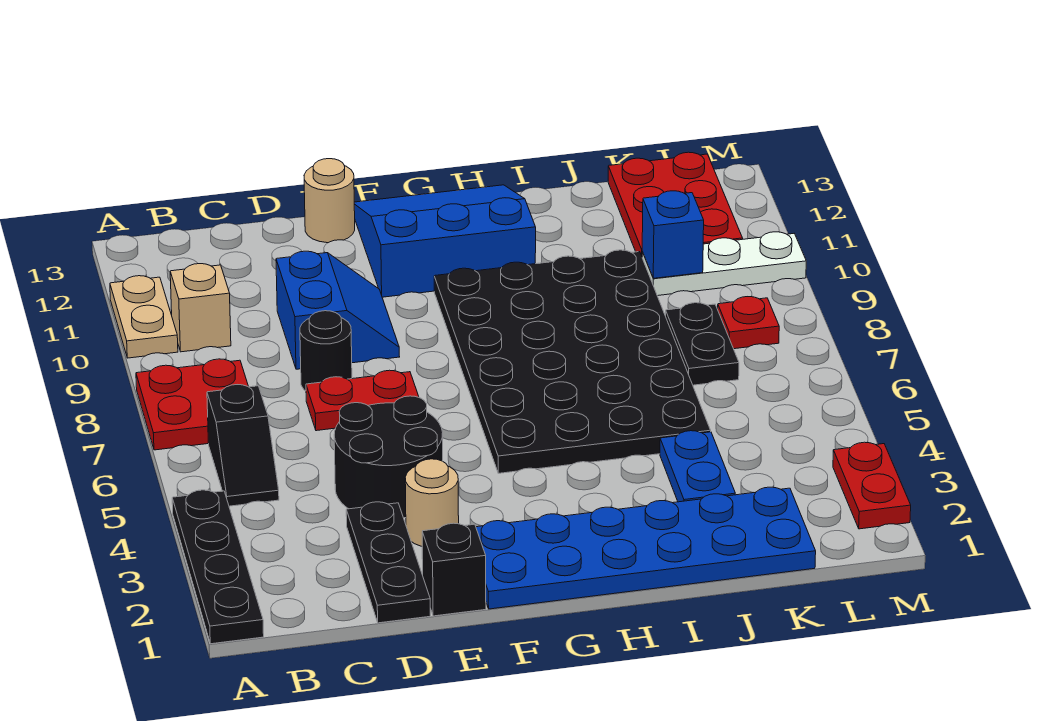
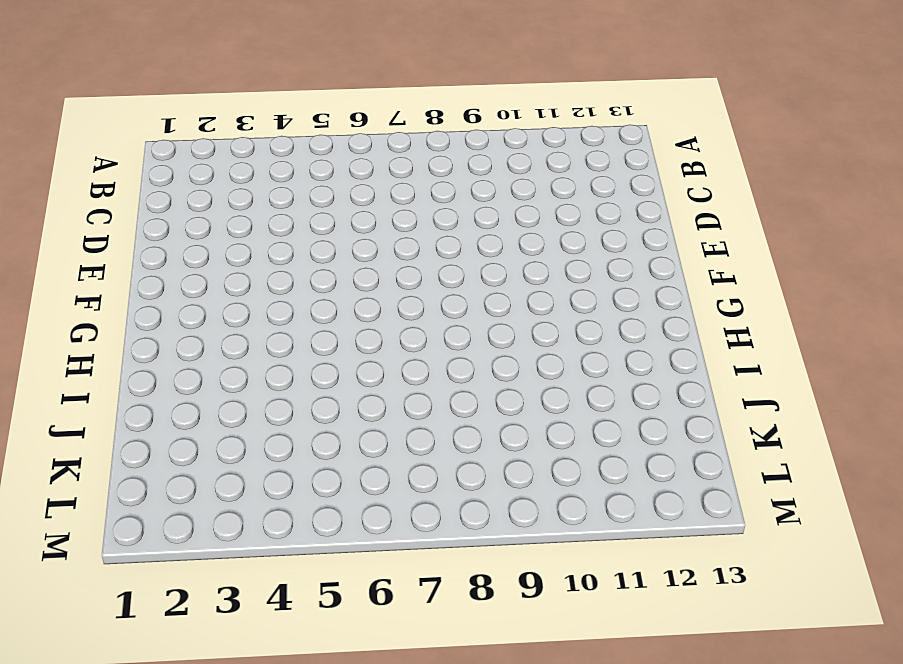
none -> black 1x4 plate [172,490,264,644]
none -> red 2x2 plate [136,359,249,450]
none -> tan 1x2 plate [110,276,178,358]

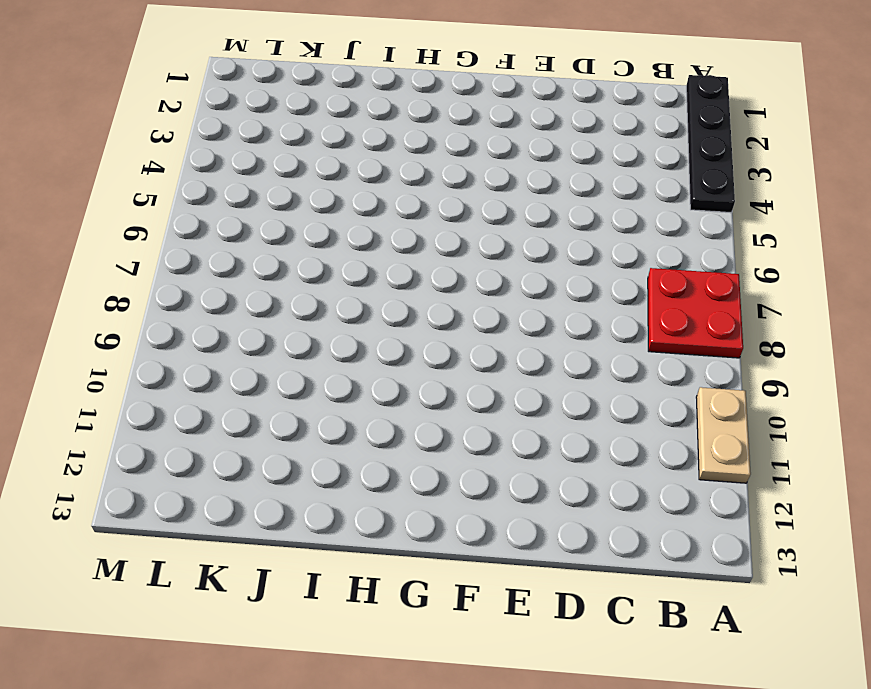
none -> black 1x2 slope [207,385,279,506]
none -> tan 1x1 brick [170,264,231,352]
none -> black 1x3 plate [346,502,430,623]

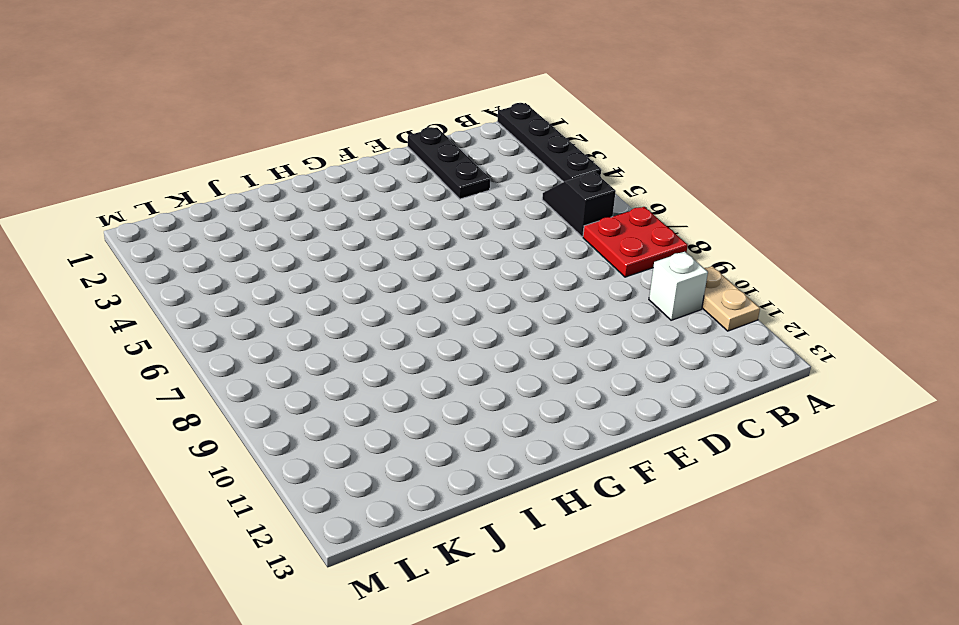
white 1x1 brick [649,252,708,320] -> tan 1x1 brick [170,264,231,352]
none -> black 2x2 round brick [334,396,443,518]
none -> red 1x2 plate [306,370,419,431]
none -> black 1x1 round brick [300,311,352,391]

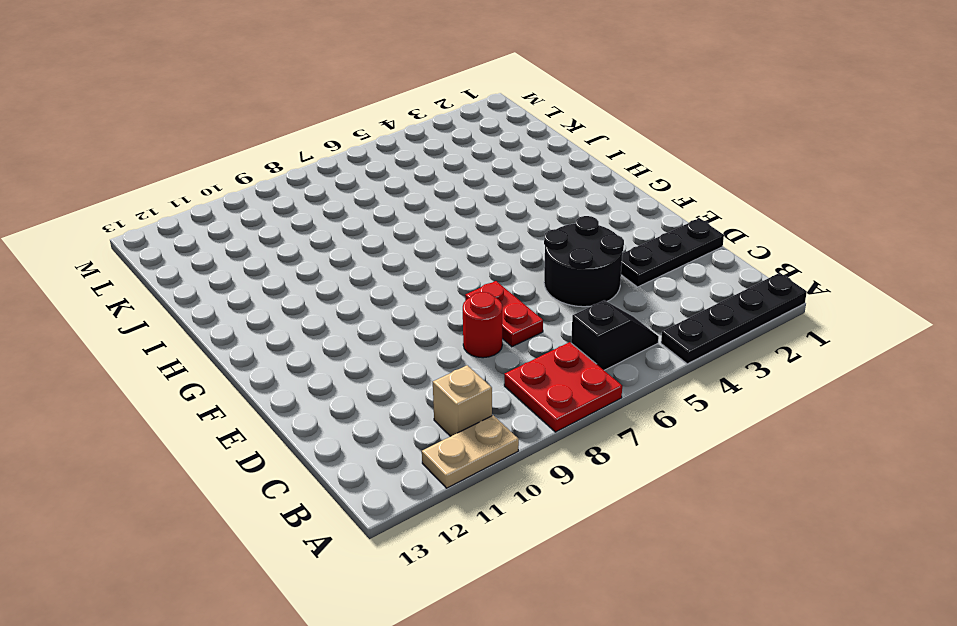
red 1x1 round brick [463,292,502,358] -> black 1x1 round brick [300,311,352,391]
none -> blue 2x2 slope [276,251,400,369]
none -> black 1x1 brick [422,523,486,616]
none -> tan 1x1 round brick [405,459,459,546]

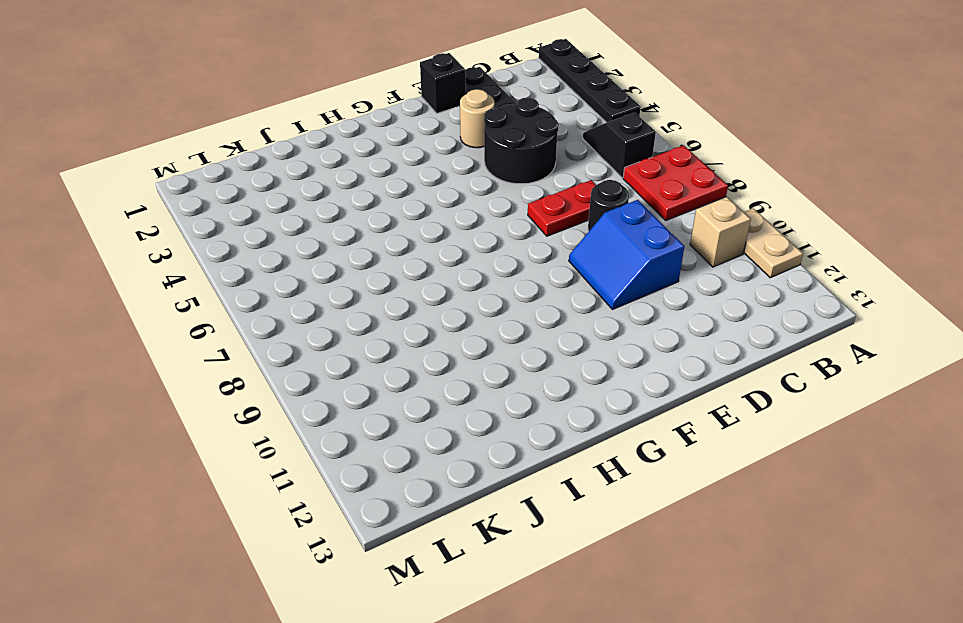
none -> tan 1x1 round brick [304,159,355,243]
none -> blue 2x6 plate [476,487,816,609]
none -> blue 3x3 slope [354,185,536,297]

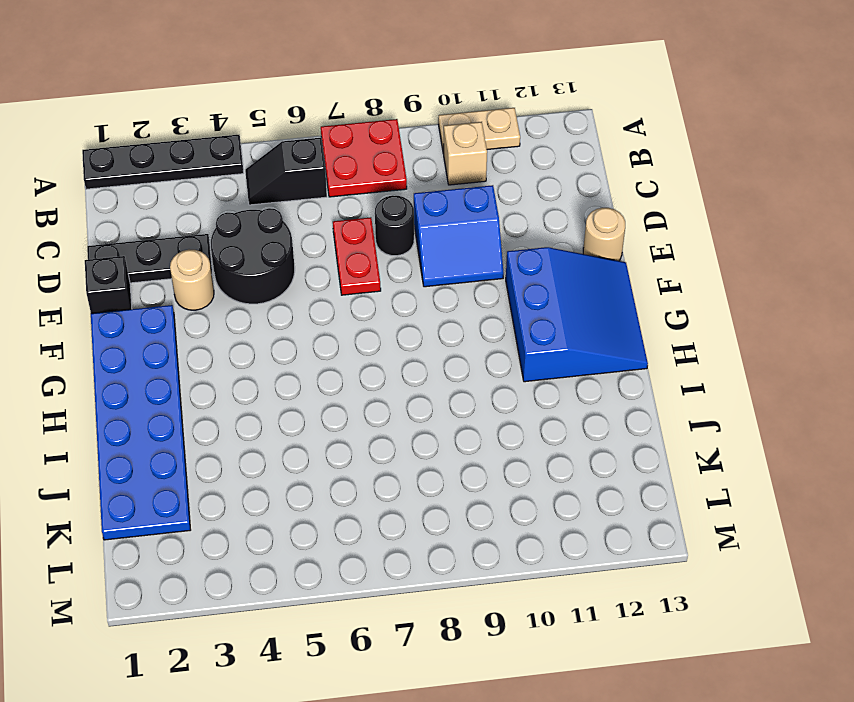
none -> black 4x6 plate [434,250,711,473]
none -> blue 1x2 plate [660,431,735,502]
none -> black 1x2 plate [665,303,739,385]

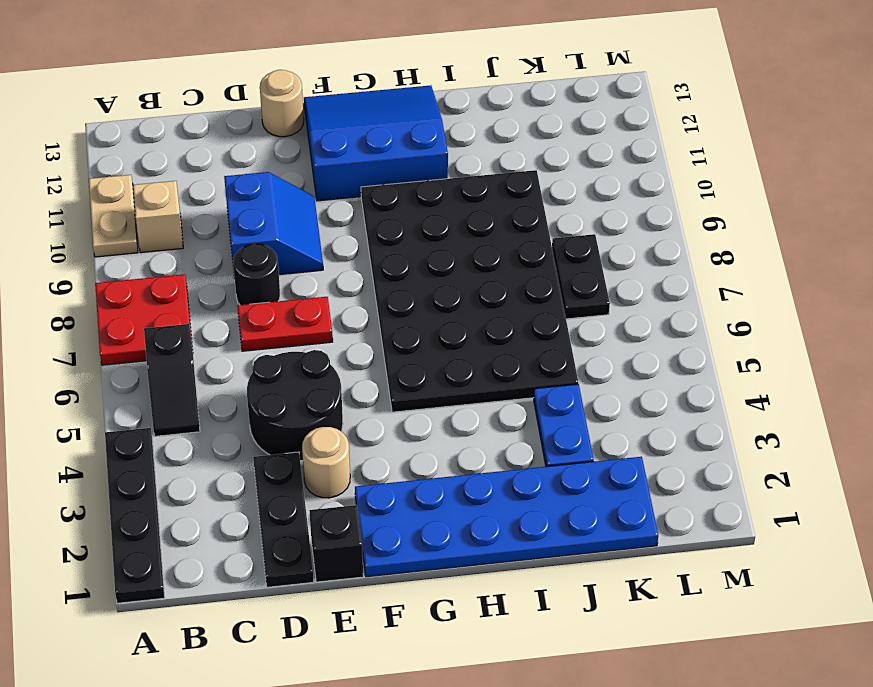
none -> white 1x3 plate [642,232,806,296]
none -> red 2x3 plate [608,152,743,255]
none -> red 1x1 plate [718,297,779,349]

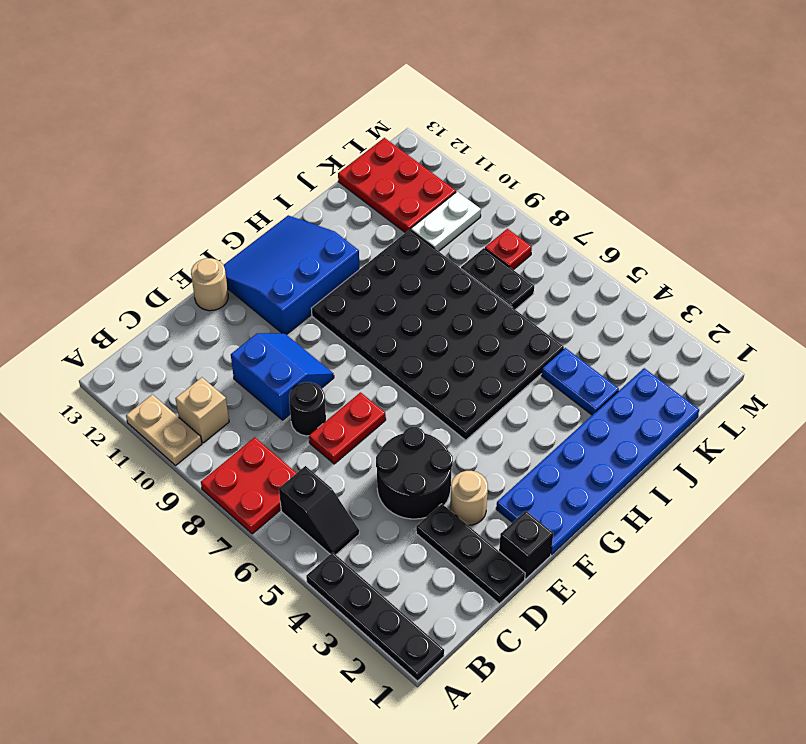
white 1x2 plate [411,192,481,251] -> white 1x3 plate [642,232,806,296]
none -> red 1x2 plate [833,442,911,529]
none -> blue 1x1 brick [642,191,704,278]

